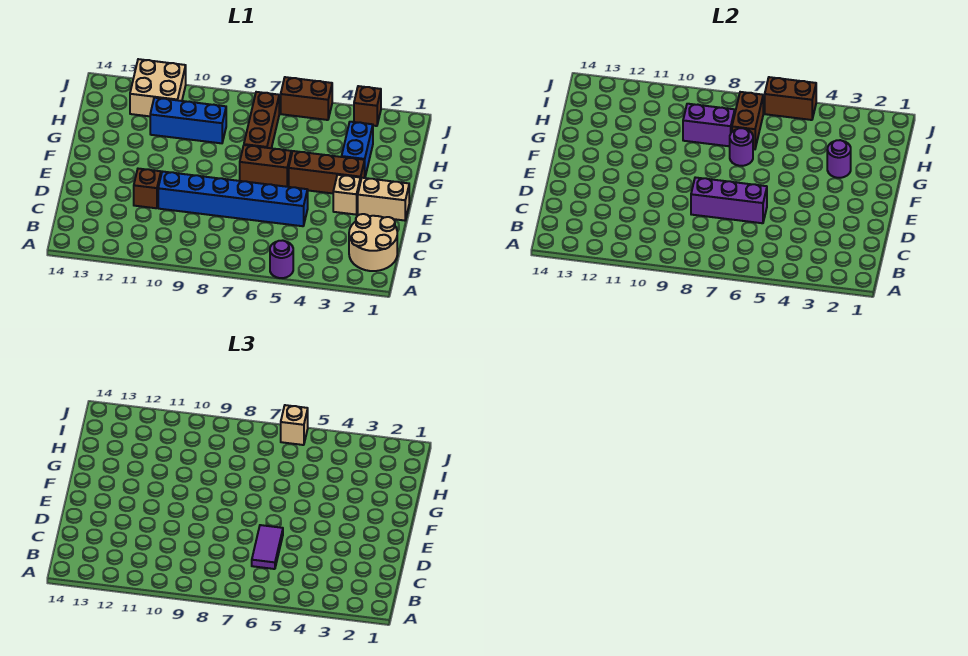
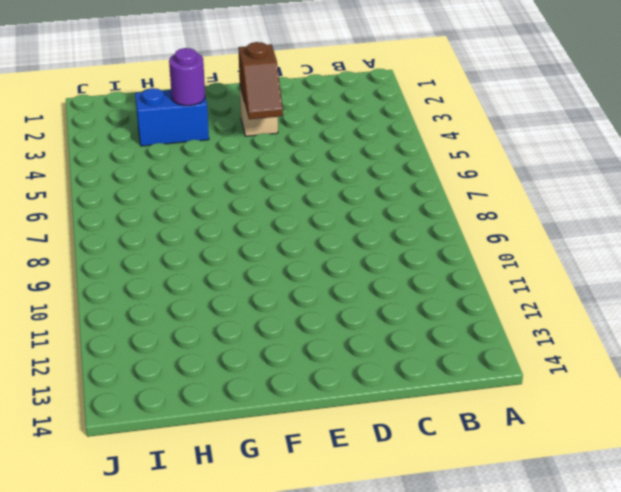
brown 1x2 slope [238,42,283,119] -> none
none -> purple 1x1 round brick [270,240,293,278]
none -> tan 2x2 round brick [349,214,397,271]
none -> blue 1x6 brick [158,171,308,226]

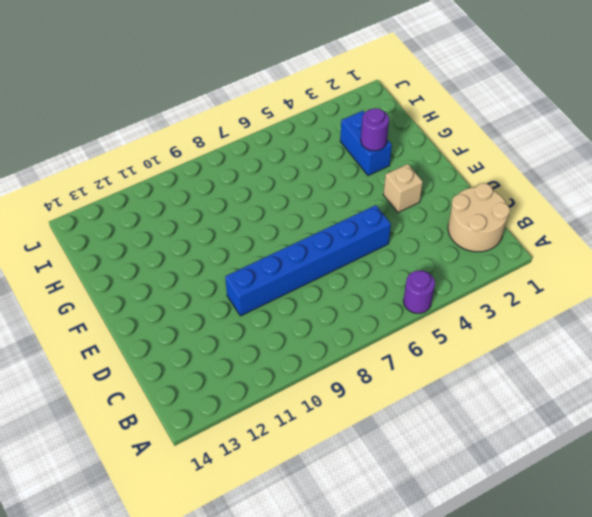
none -> brown 1x1 brick [134,169,161,208]
none -> tan 1x2 brick [358,178,409,221]
none -> brown 1x3 brick [289,151,365,193]

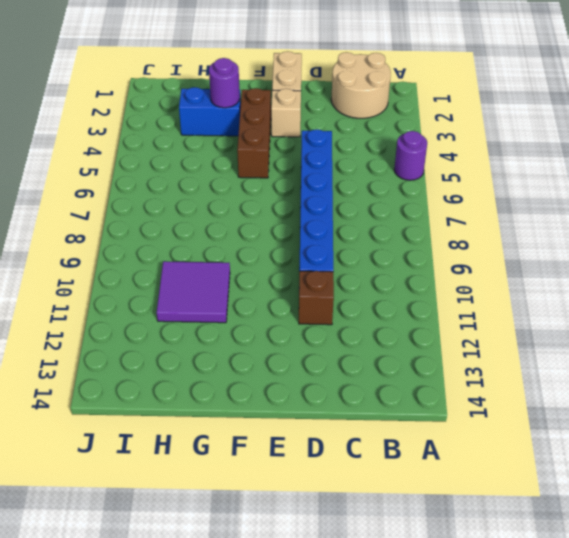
purple 2x2 tile [157,261,230,323] -> blue 1x3 brick [150,98,226,143]
none -> brown 1x2 brick [240,145,291,187]
none -> brown 1x3 brick [244,92,279,148]
none -> tan 2x2 brick [130,59,186,116]

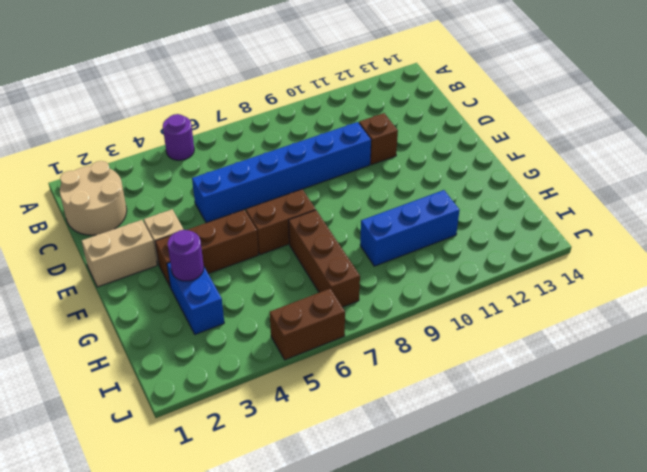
none -> tan 2x2 brick [130,59,186,116]
none -> brown 1x1 brick [354,86,381,126]
none -> purple 1x3 brick [691,177,767,223]

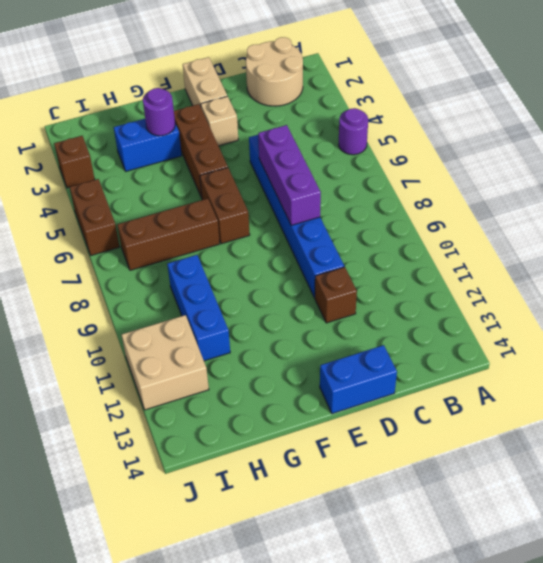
blue 1x2 brick [320,345,397,414] -> none
none -> purple 1x1 round brick [730,128,753,166]
none -> brown 1x2 brick [732,92,763,149]
none -> purple 1x2 brick [683,104,735,146]

